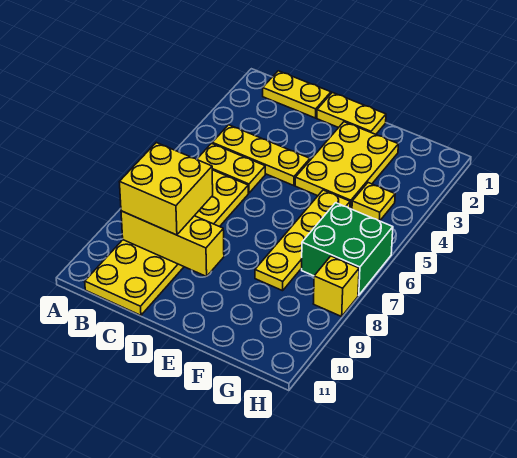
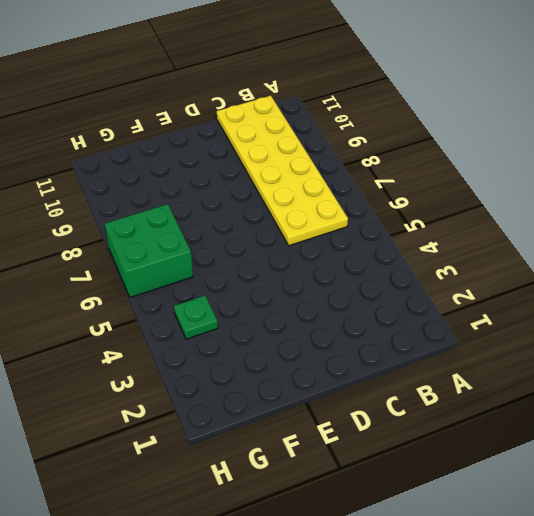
green 1x1 plate [174,296,218,339] -> yellow 1x1 plate [352,183,395,221]
none -> yellow 1x2 plate [263,71,331,118]
none -> yellow 1x3 plate [212,125,310,186]
none -> yellow 1x2 plate [197,143,265,193]

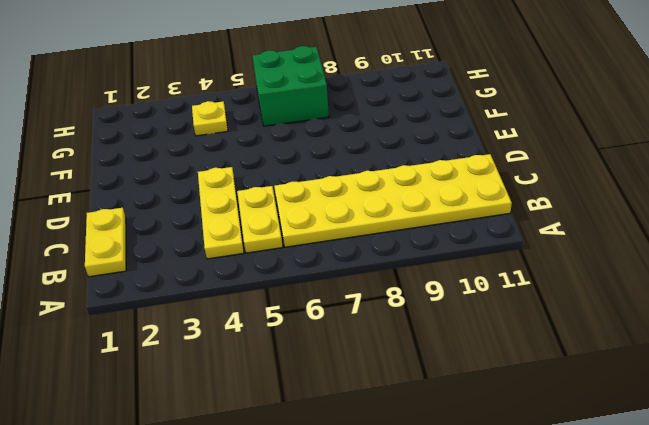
none -> yellow 1x2 plate [317,93,386,134]
none -> yellow 2x3 plate [295,122,398,209]
none -> yellow 1x4 plate [255,190,350,291]

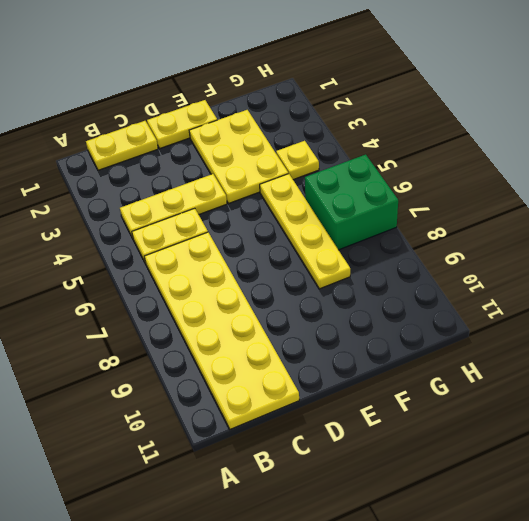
none -> yellow 1x1 brick [313,256,359,316]
none -> yellow 1x3 brick [121,211,224,276]
none -> yellow 2x2 brick [120,143,213,235]

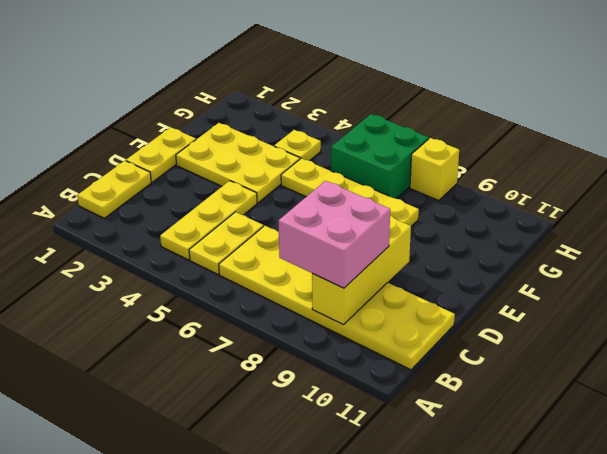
pink 2x2 brick [279,181,390,288] -> yellow 2x2 brick [120,143,213,235]

